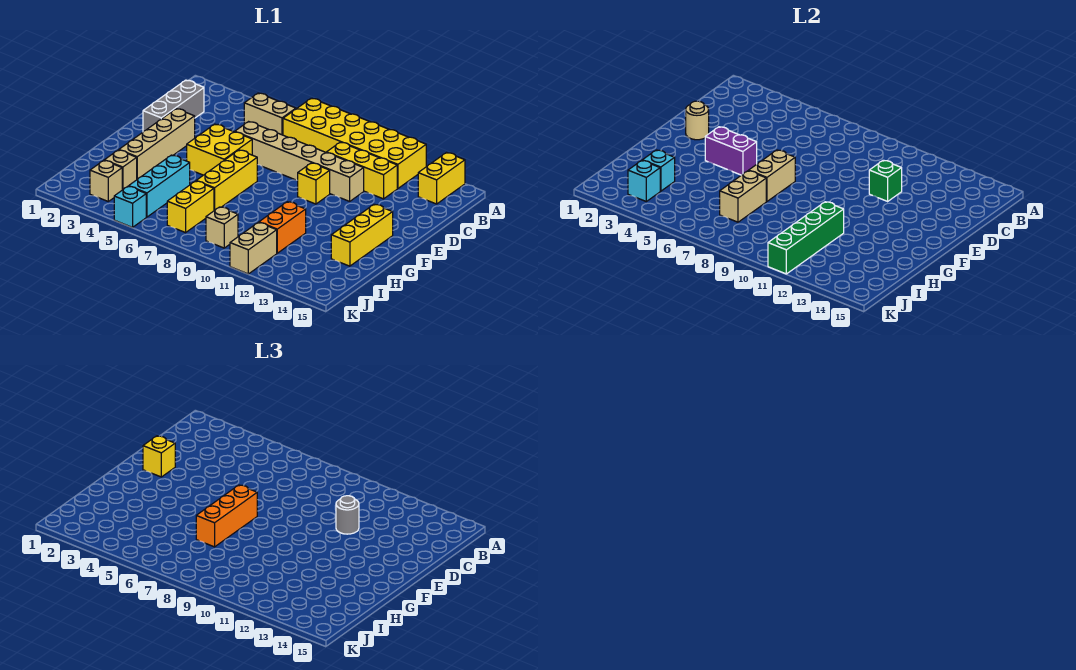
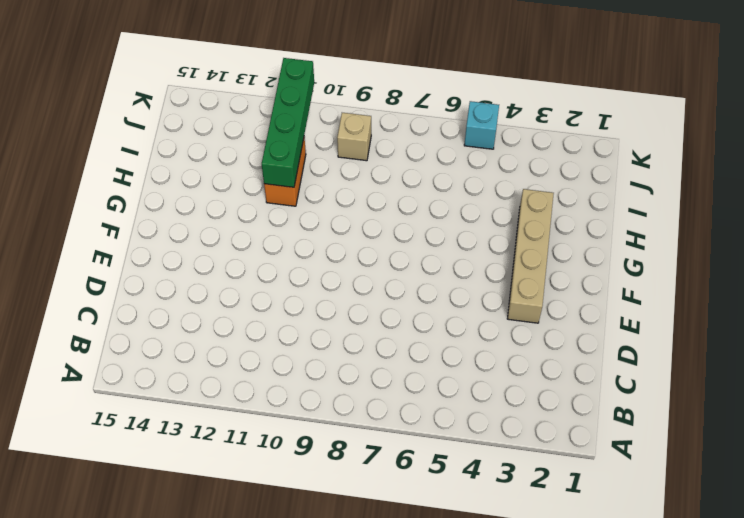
none -> yellow 2x6 brick [283,98,426,188]
none -> yellow 1x2 brick [418,153,465,204]
none -> tan 1x2 brick [244,93,296,135]
none -> grey 1x3 brick [143,80,204,131]

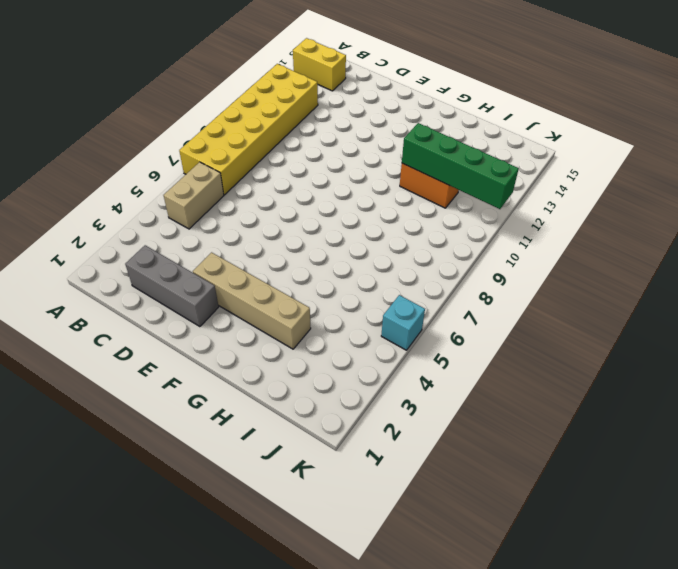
none -> yellow 1x3 brick [327,142,397,199]
none -> tan 1x6 brick [235,122,364,201]
none -> yellow 2x2 brick [187,124,252,175]
none -> yellow 1x1 brick [298,163,330,204]

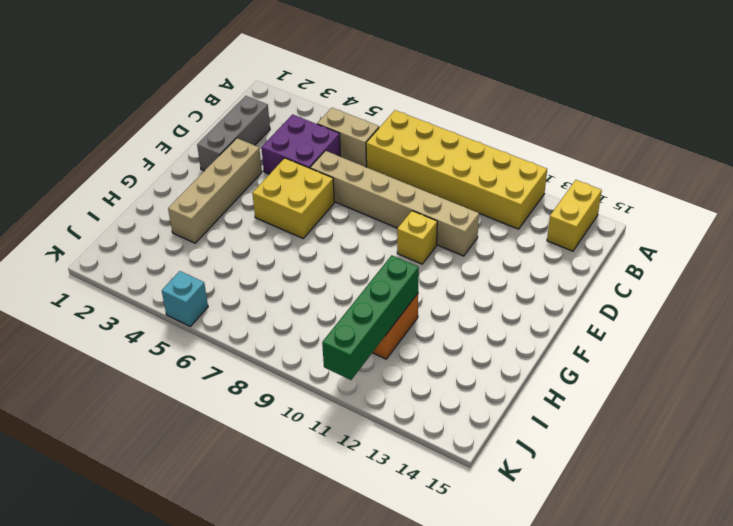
purple 2x2 brick [261,114,341,174] -> none
none -> yellow 1x3 brick [327,142,397,199]
none -> yellow 1x3 brick [197,150,257,211]
none -> yellow 1x3 brick [331,204,393,266]
none -> cyan 1x3 brick [129,155,190,217]

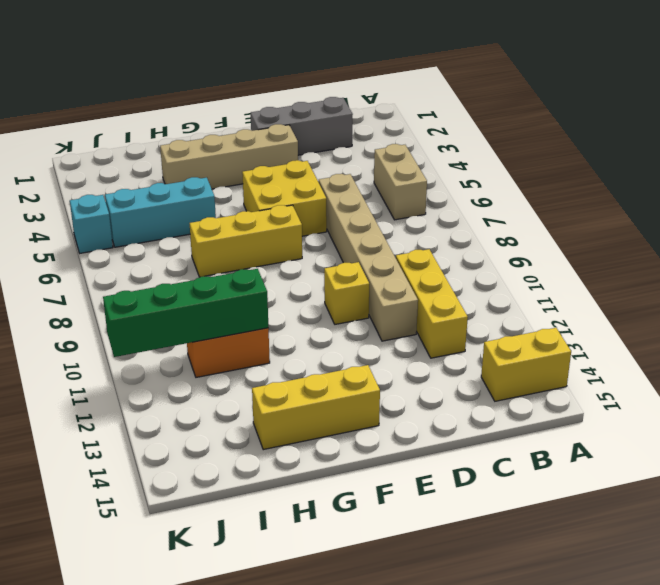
none -> yellow 2x6 brick [283,98,426,188]
none -> tan 1x1 brick [104,150,137,190]
none -> yellow 1x2 brick [167,181,214,233]
none -> tan 1x1 brick [90,160,122,201]

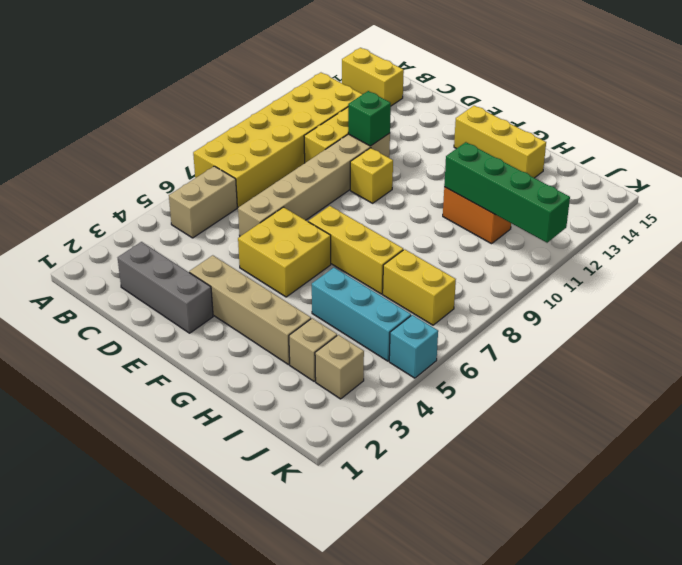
none -> tan 1x1 brick [206,207,238,248]
none -> tan 1x2 brick [230,222,277,274]
none -> tan 1x1 round brick [686,101,709,140]
none -> purple 1x2 brick [705,127,757,175]

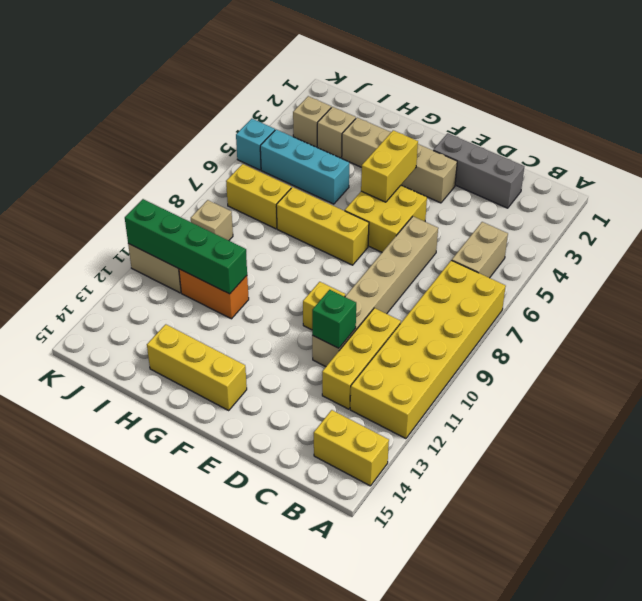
yellow 1x2 brick [361,130,418,202] -> purple 1x2 brick [705,127,757,175]
none -> tan 1x1 round brick [686,101,709,140]
none -> tan 1x2 brick [749,150,795,201]
none -> tan 1x2 brick [720,171,766,222]
none -> cyan 1x1 brick [642,150,675,191]

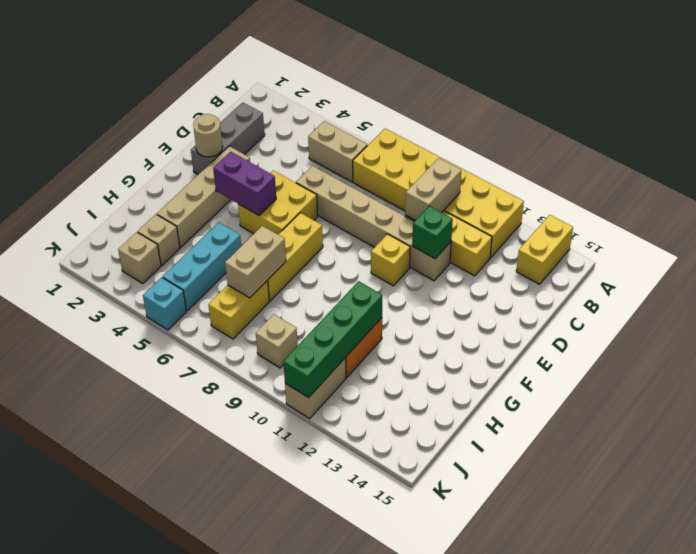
tan 1x2 brick [405,158,461,221] -> tan 1x2 brick moved to [749,150,795,201]
none -> yellow 1x3 brick [331,204,393,266]
none -> cyan 1x1 brick [642,150,675,191]
none -> cyan 1x1 brick [628,160,660,201]
none -> grey 1x1 round brick [336,496,359,534]

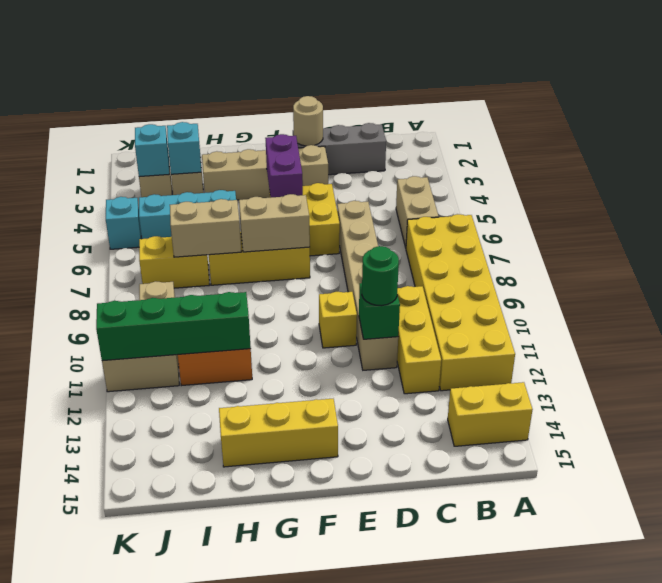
green 1x1 round brick [362,246,399,306] -> grey 1x1 round brick [336,496,359,534]
none -> yellow 1x1 brick [143,436,175,477]
none -> orange 1x3 brick [196,485,257,547]

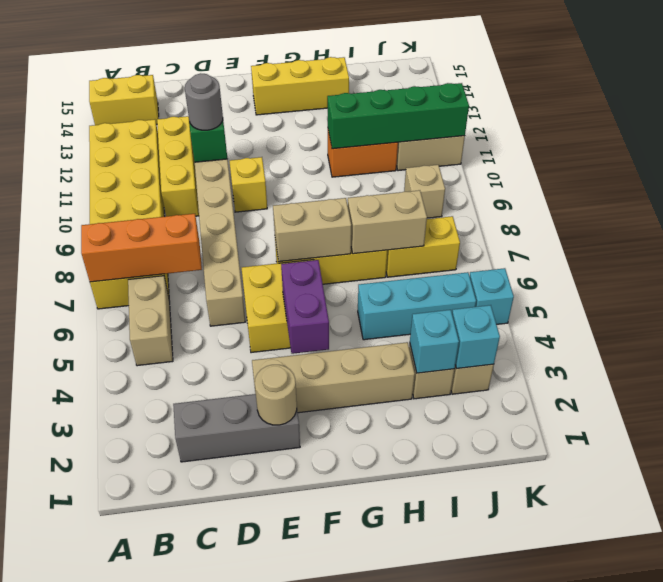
orange 1x3 brick [81,214,202,282] -> orange 1x3 brick moved to [196,485,257,547]
none -> yellow 1x1 brick [143,436,175,477]

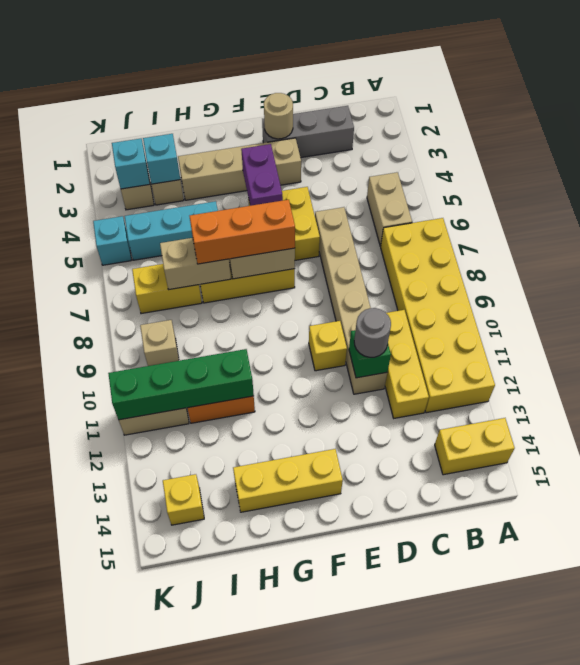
yellow 1x1 brick [163,474,204,525] -> yellow 1x1 brick moved to [143,436,175,477]

